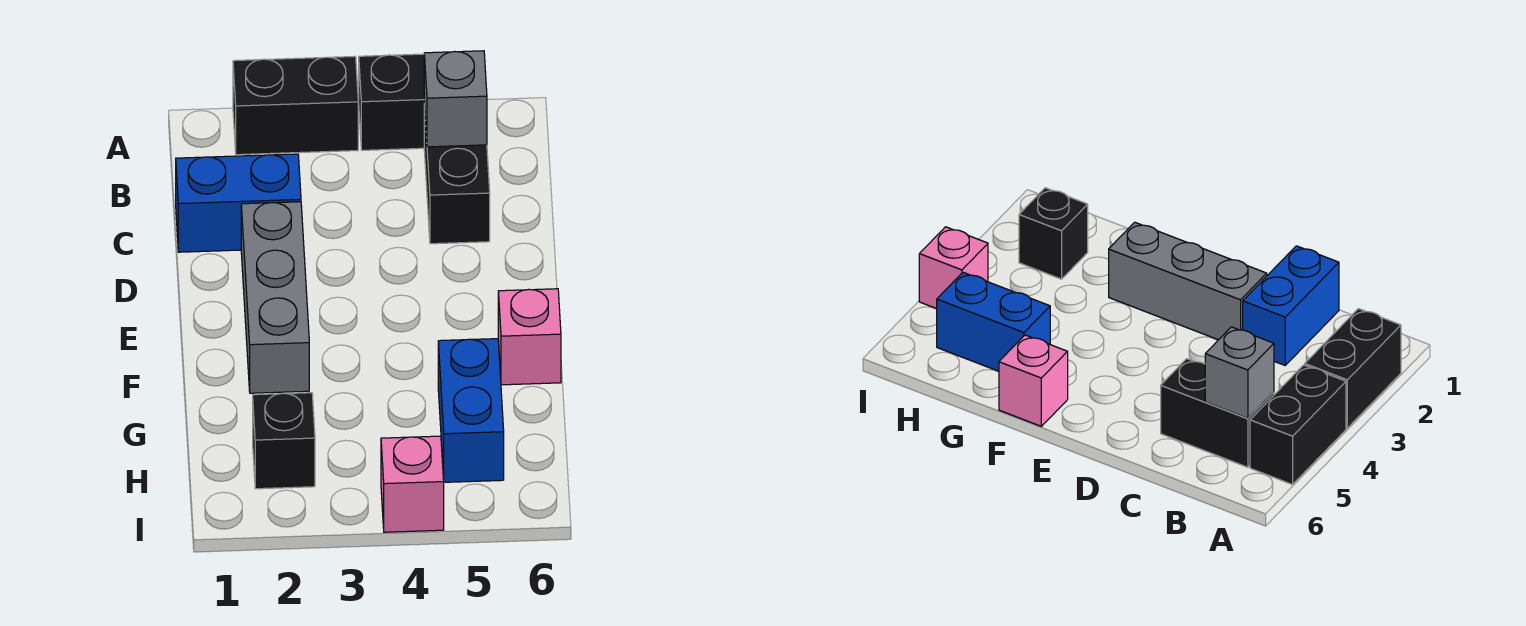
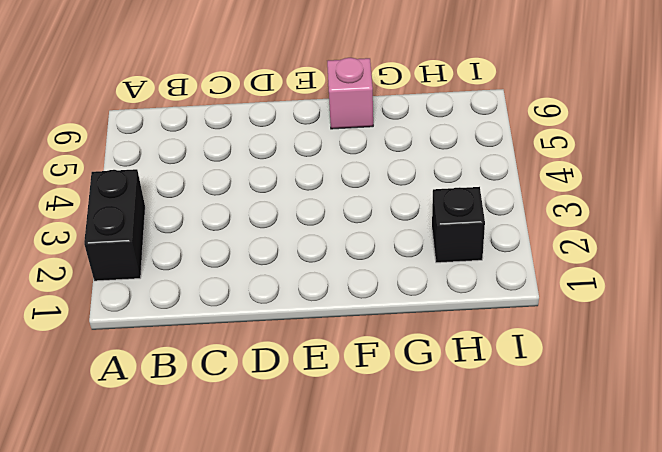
none -> black 1x2 brick [359,54,424,150]
none -> black 1x2 brick [424,104,490,244]

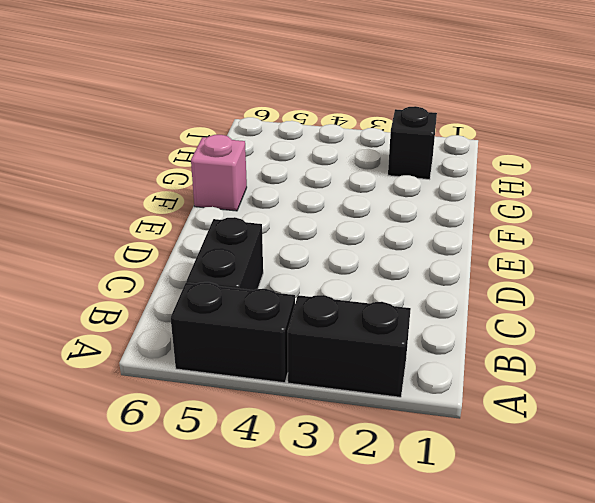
none -> blue 1x2 brick [176,154,301,252]
none -> grey 1x3 brick [241,202,309,393]

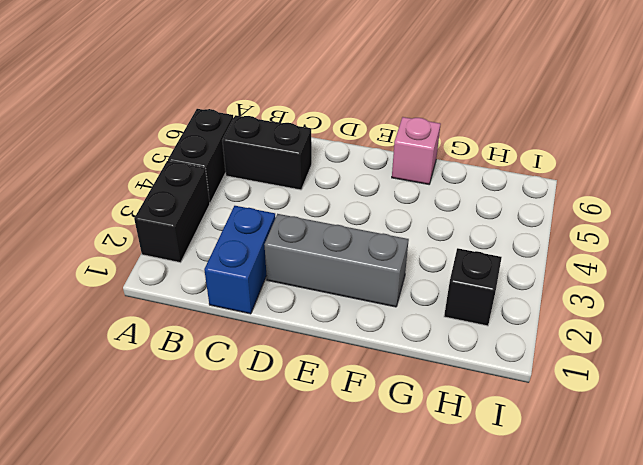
none -> blue 1x2 brick [438,339,504,482]
none -> pink 1x1 brick [381,436,444,532]

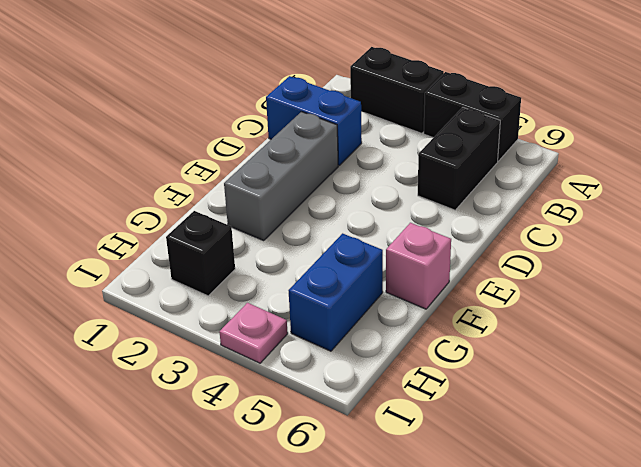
pink 1x1 plate [220,303,288,363] -> pink 1x1 brick [381,436,444,532]
none -> grey 1x1 brick [424,51,487,147]

